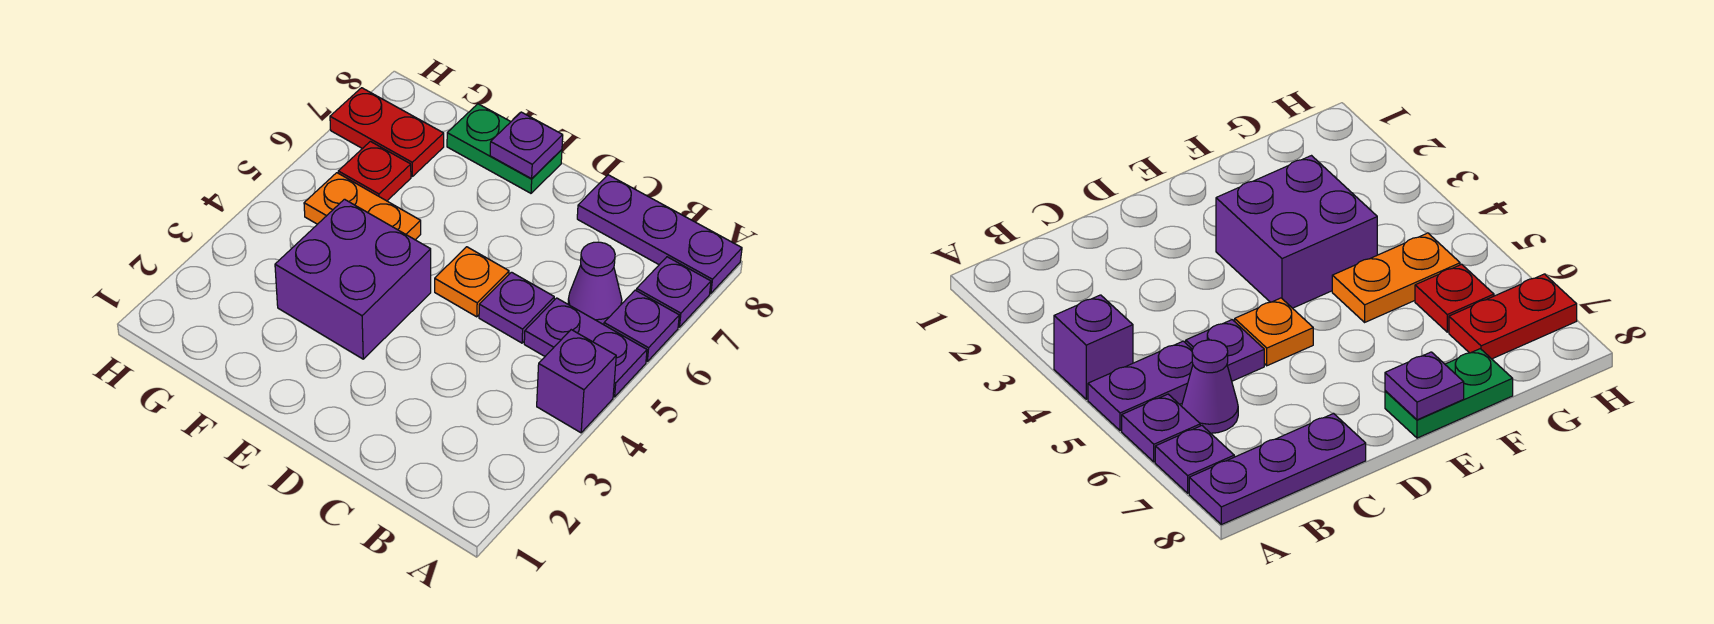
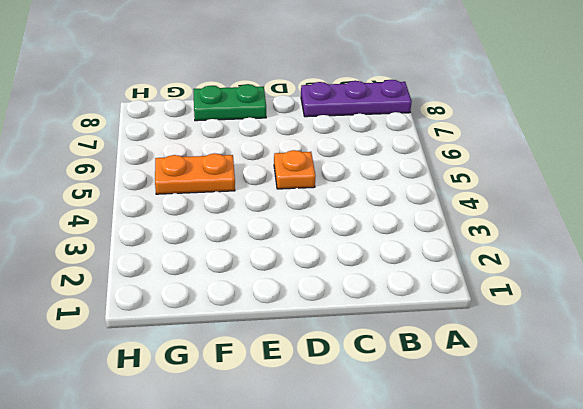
none -> purple 1x1 brick [537,330,616,433]
none -> purple 1x2 plate [524,298,647,397]
none -> purple 1x1 plate [604,290,679,361]

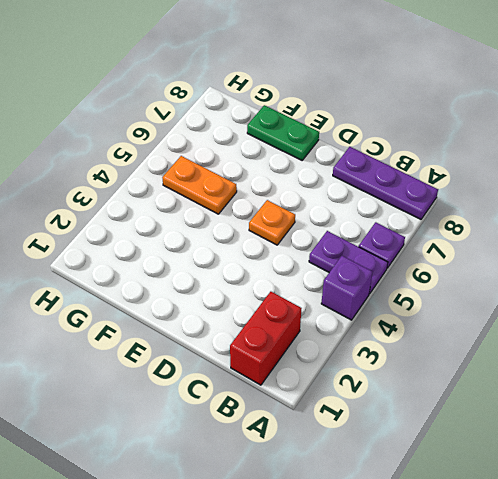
red 1x2 brick [230,292,302,385] -> none
none -> purple 1x1 plate [636,257,711,327]
none -> purple 1x1 cone [568,242,622,325]
none -> purple 1x1 plate [479,272,554,343]

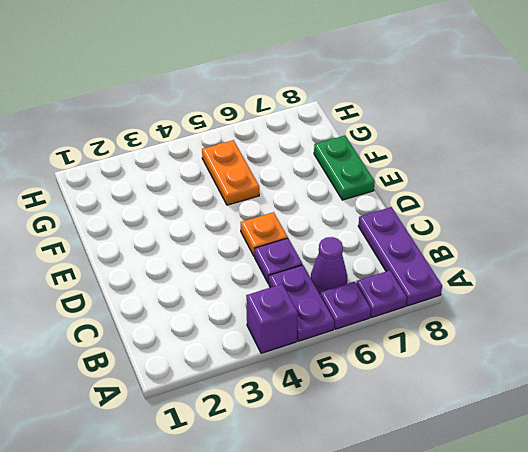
none -> purple 2x2 brick [275,199,431,359]
none -> red 1x1 plate [338,141,411,201]
none -> red 1x2 plate [330,88,444,176]

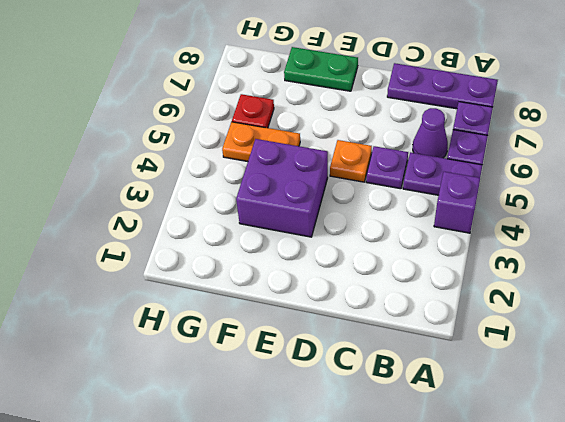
none -> red 1x2 plate [330,88,444,176]
none -> purple 1x1 plate [490,112,563,179]

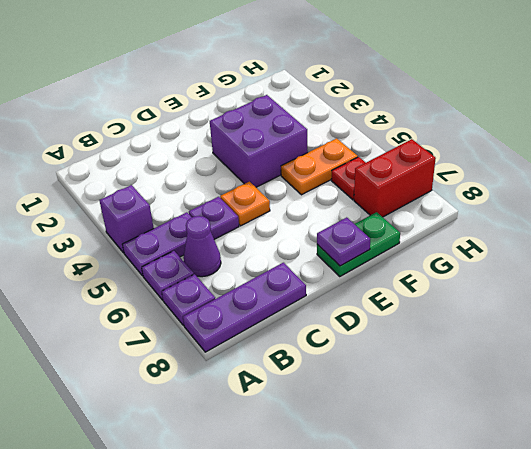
red 1x2 brick [354,139,436,217] -> red 1x2 plate [330,88,444,176]

